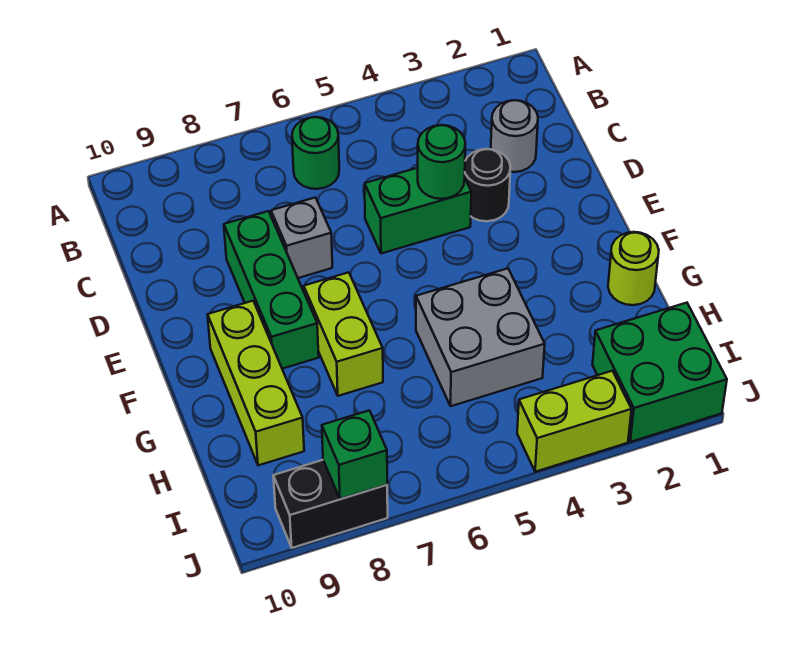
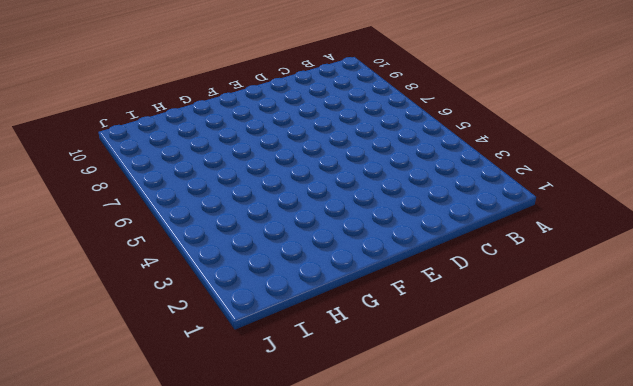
none -> green 1x1 round brick [292,117,339,189]
none -> grey 1x1 round brick [491,100,538,172]
none -> black 1x1 round brick [465,149,511,221]

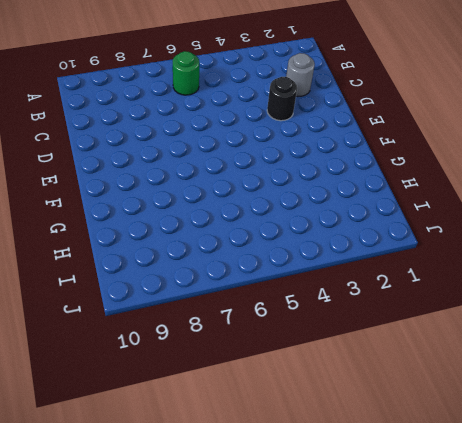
none -> green 1x2 brick [365,168,471,254]
none -> grey 1x1 brick [271,198,332,278]
none -> green 1x3 brick [224,211,319,369]

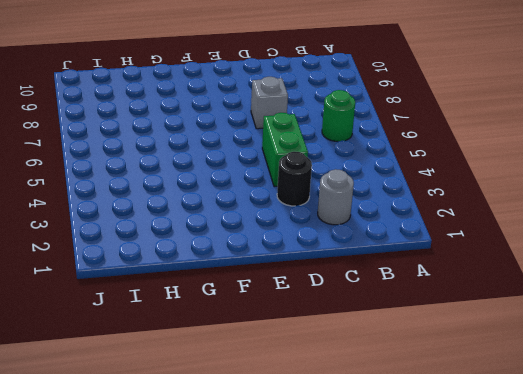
none -> green 1x3 brick [224,211,319,369]
none -> lime 1x2 brick [304,272,383,396]
none -> lime 1x3 brick [208,301,304,465]

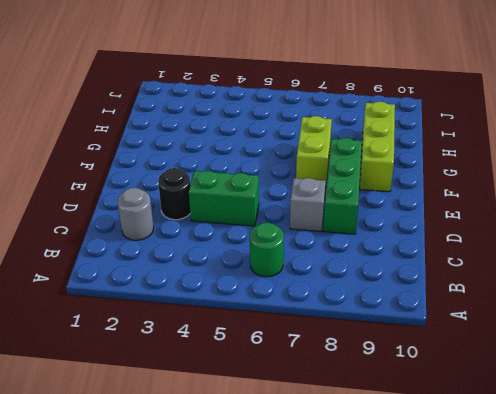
none -> lime 1x1 round brick [608,232,659,305]
none -> grey 2x2 brick [416,268,545,406]
none -> green 2x2 brick [592,303,727,442]

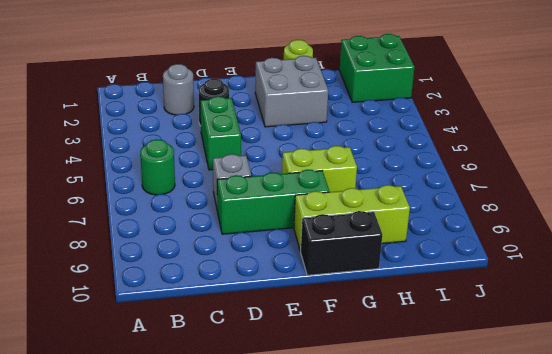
grey 2x2 brick [255,56,328,127] -> grey 2x2 brick moved to [416,268,545,406]
black 1x2 brick [301,211,382,275] -> black 1x2 brick turned to [273,460,388,548]
none -> lime 1x2 brick [517,371,632,472]
none -> green 1x1 round brick [418,125,465,199]
none -> green 1x1 brick [322,410,387,499]

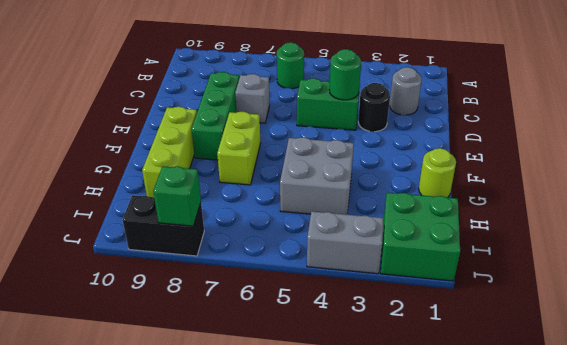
grey 1x2 brick [307,212,384,274] -> lime 1x2 brick [517,371,632,472]

